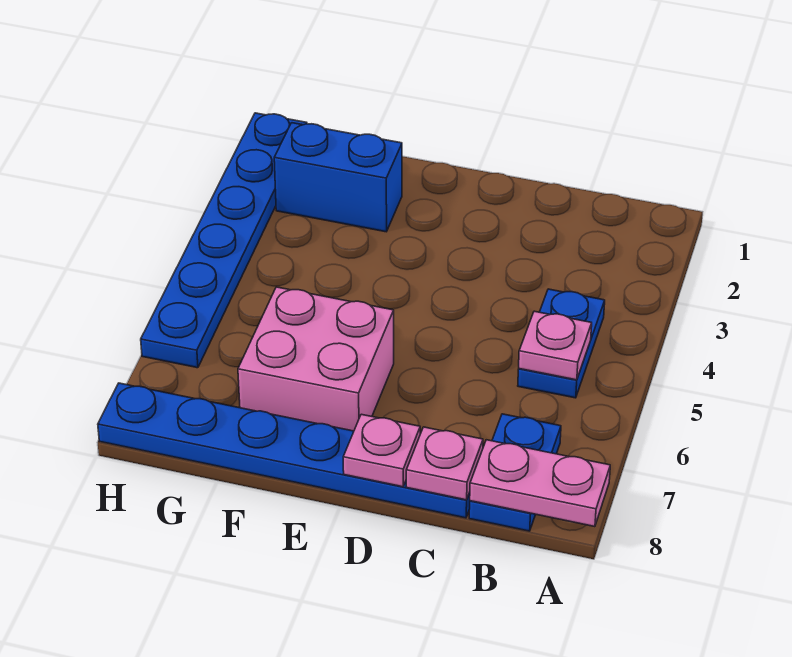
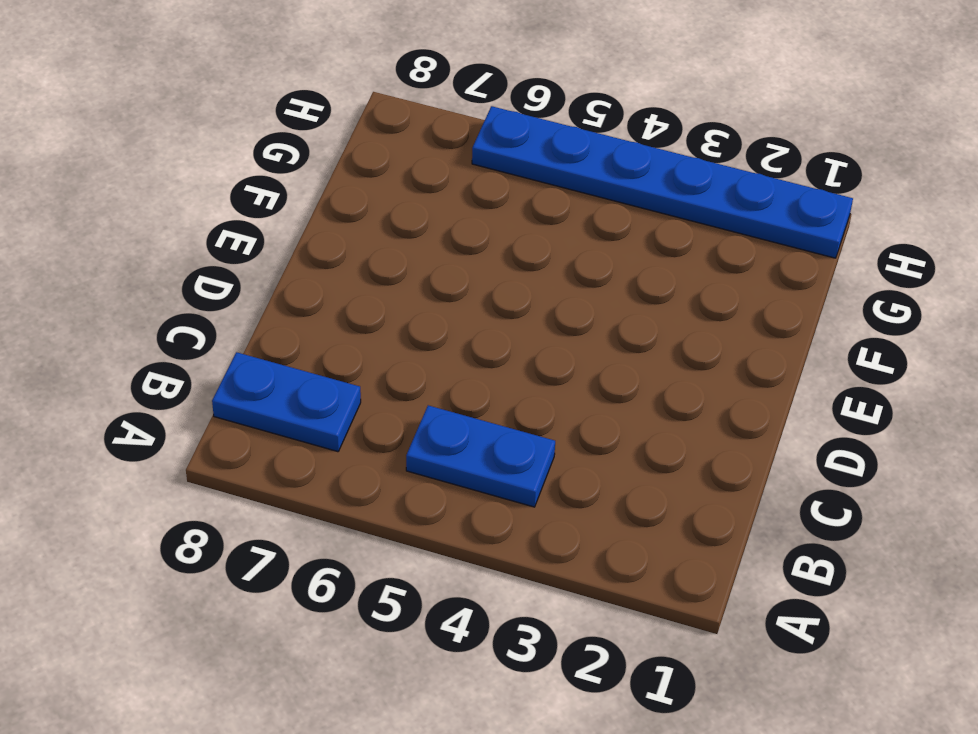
none -> blue 1x6 plate [98,383,470,518]
none -> pink 2x2 brick [238,287,394,431]

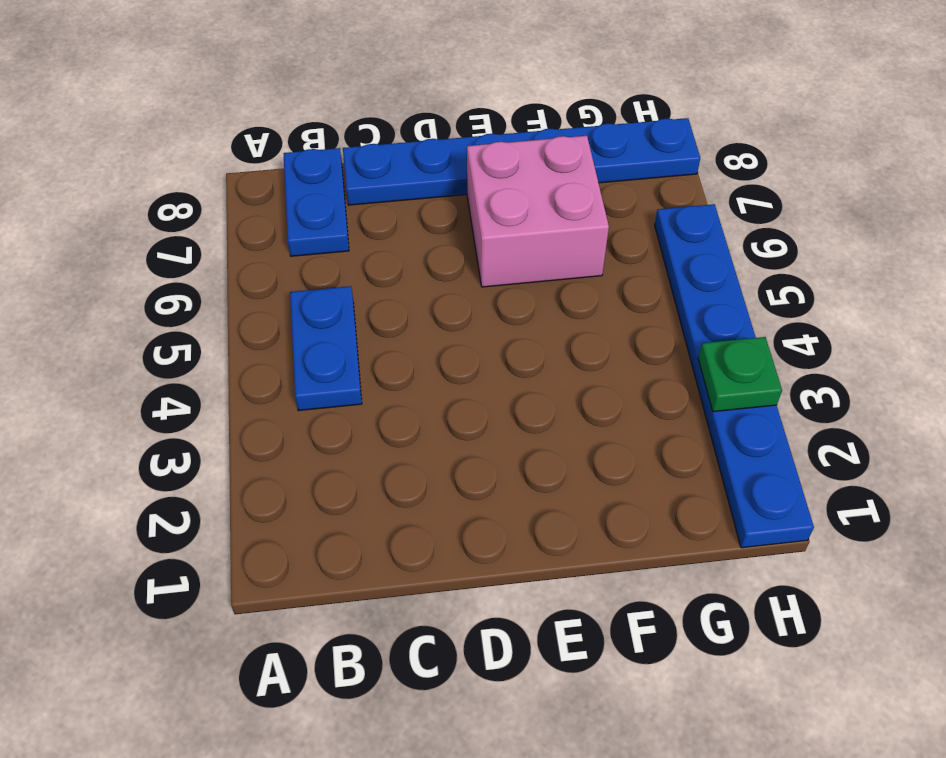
green 1x1 plate [698,337,782,412] -> none
none -> blue 1x2 brick [274,123,402,232]
none -> pink 1x2 plate [470,440,610,527]

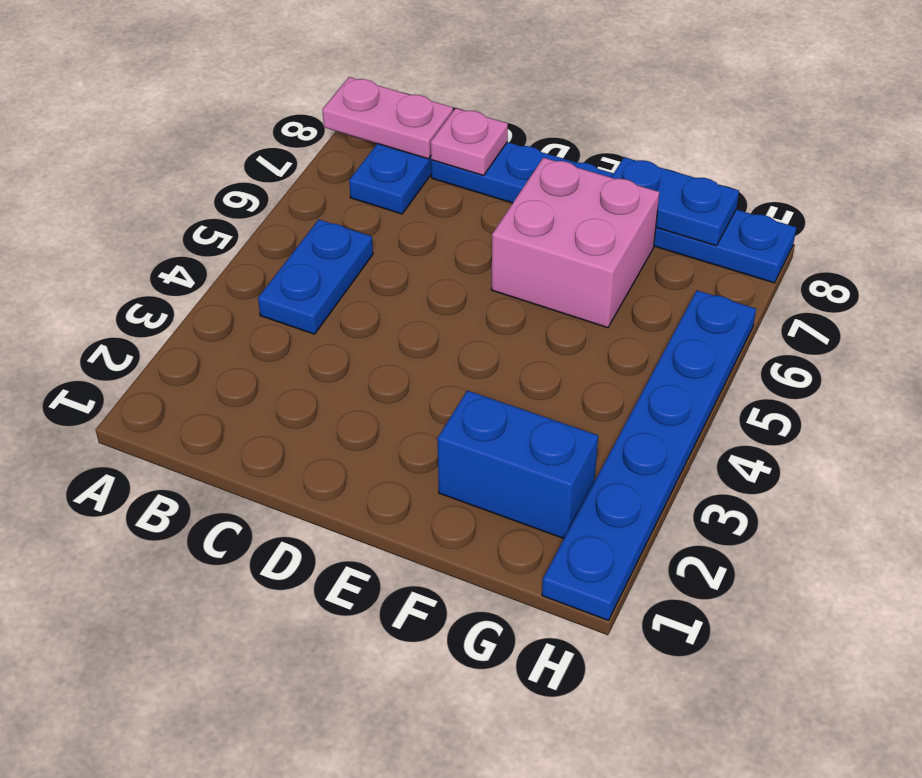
blue 1x2 plate [611,157,739,246] -> none
none -> pink 1x1 plate [519,311,592,380]
none -> pink 1x1 plate [343,414,420,487]

